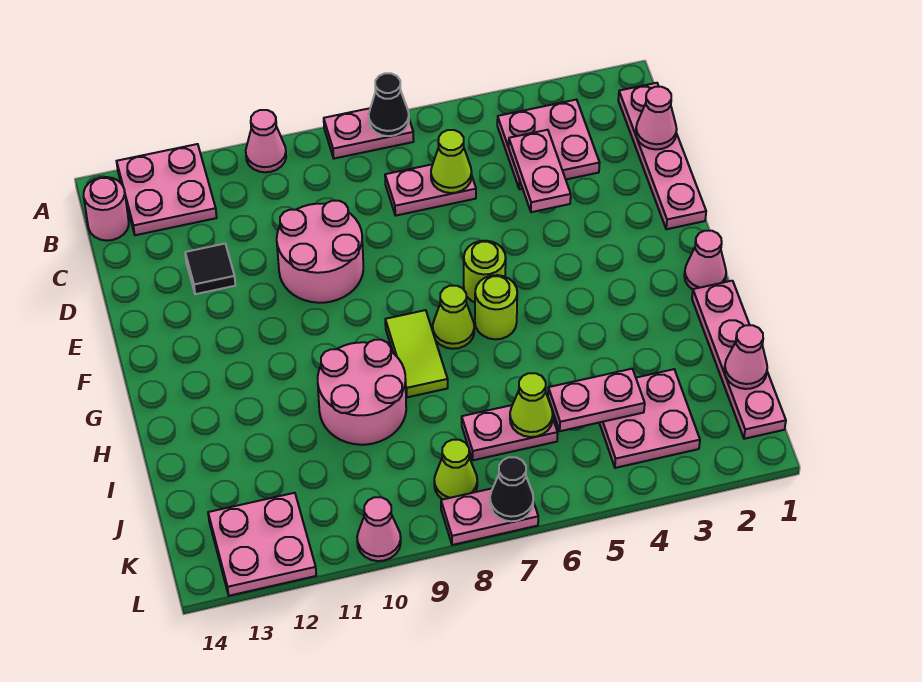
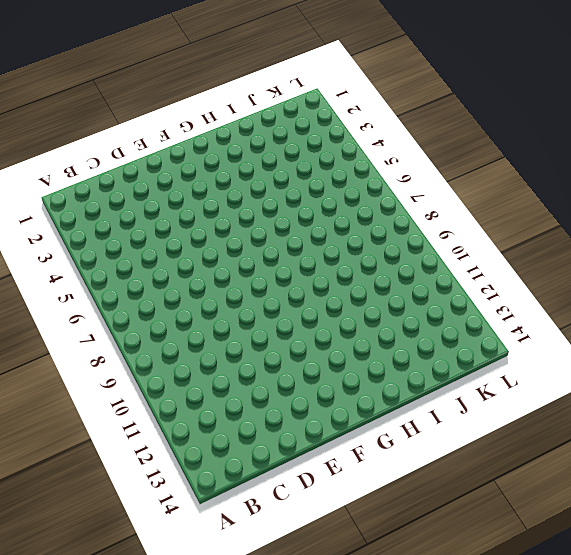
none -> pink 1x2 plate [324,108,414,159]
none -> pink 1x1 cone [246,110,286,172]
none -> pink 2x2 plate [117,144,217,235]
none -> pink 1x4 plate [618,83,706,229]

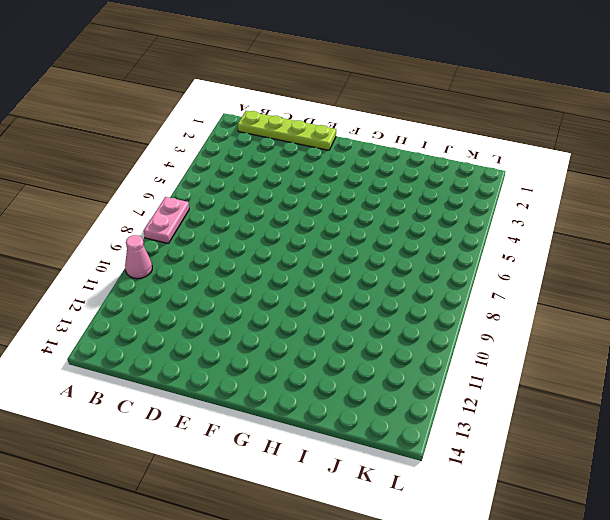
lime 1x4 plate [238,111,336,150] -> pink 1x4 plate [618,83,706,229]
none -> pink 2x2 plate [117,144,217,235]
none -> pink 2x2 plate [497,100,600,189]
none -> pink 1x1 round brick [84,177,129,241]
none -> pink 1x2 plate [385,164,476,216]

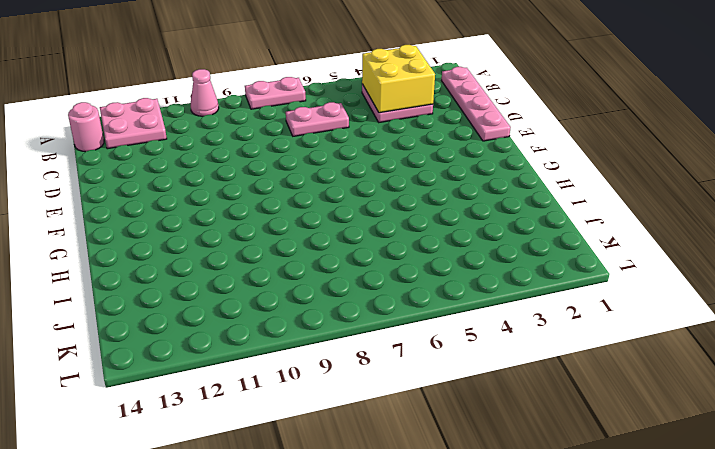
yellow 2x2 brick [362,45,435,113] -> pink 1x2 plate [509,130,571,212]
none -> pink 2x2 round brick [277,201,363,303]
none -> black 1x1 tile [185,244,235,294]
none -> lime 1x1 round brick [464,241,506,302]
none -> pink 1x1 cone [684,231,726,290]

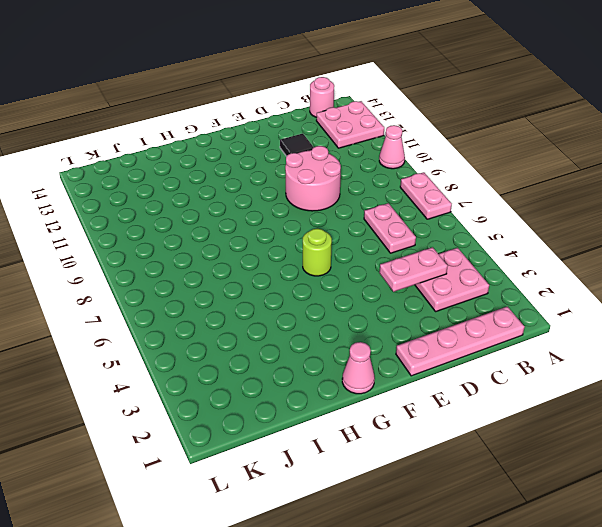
none -> lime 1x1 round brick [475,275,517,339]
none -> lime 1x1 cone [433,286,474,349]
none -> lime 1x2 tile [385,310,448,397]
none -> pink 1x4 plate [692,281,786,439]

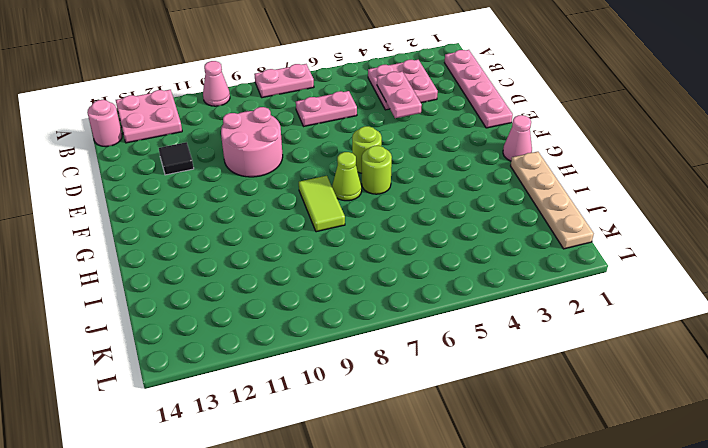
tan 1x4 plate [511,152,594,249] -> pink 1x4 plate [692,281,786,439]
none -> pink 2x2 round brick [318,340,406,445]
none -> pink 2x2 plate [599,369,700,468]
none -> pink 1x2 plate [462,405,558,460]
none -> lime 1x1 cone [434,440,477,499]

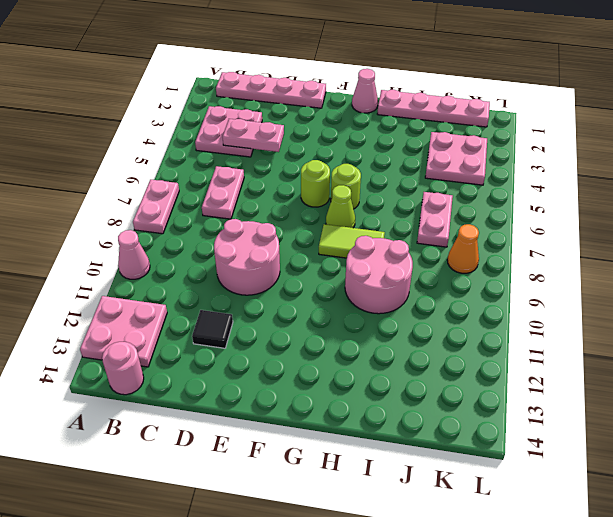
orange 1x1 cone [447,224,479,273] -> lime 1x1 cone [434,440,477,499]
none -> pink 2x2 plate [208,493,316,596]
none -> pink 1x2 plate [441,489,538,545]
none -> pink 1x1 cone [357,497,401,561]
none -> black 1x1 cone [369,73,409,136]

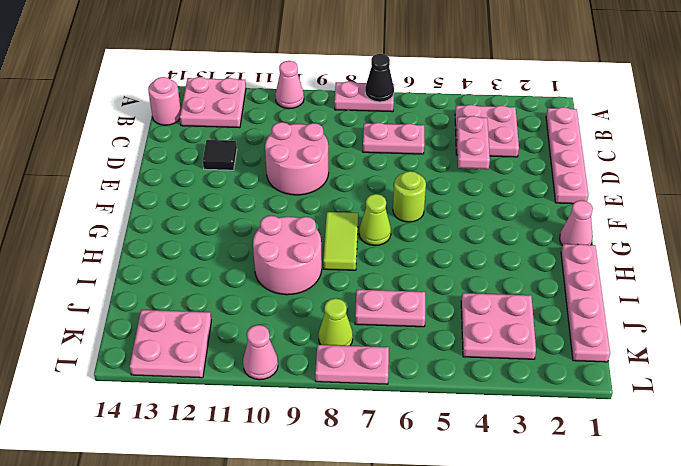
none -> lime 1x1 round brick [475,275,517,339]
none -> pink 1x1 cone [636,87,677,149]
none -> lime 1x1 cone [431,130,472,193]
none -> pink 1x1 cone [724,325,767,389]

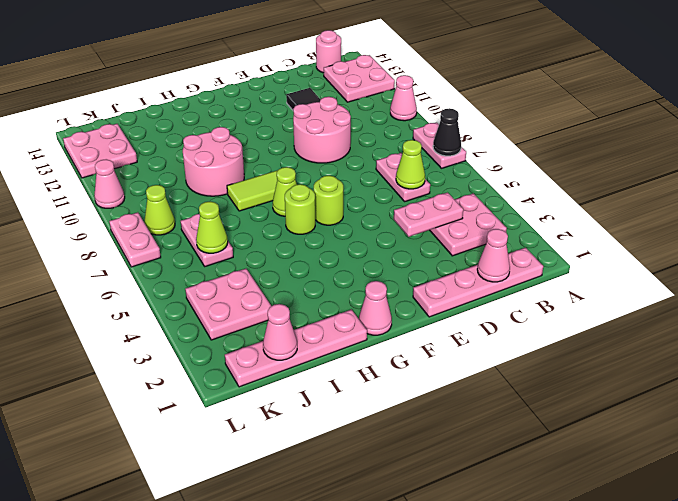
none -> pink 1x2 plate [548,369,645,431]
none -> black 1x1 cone [490,457,533,521]

